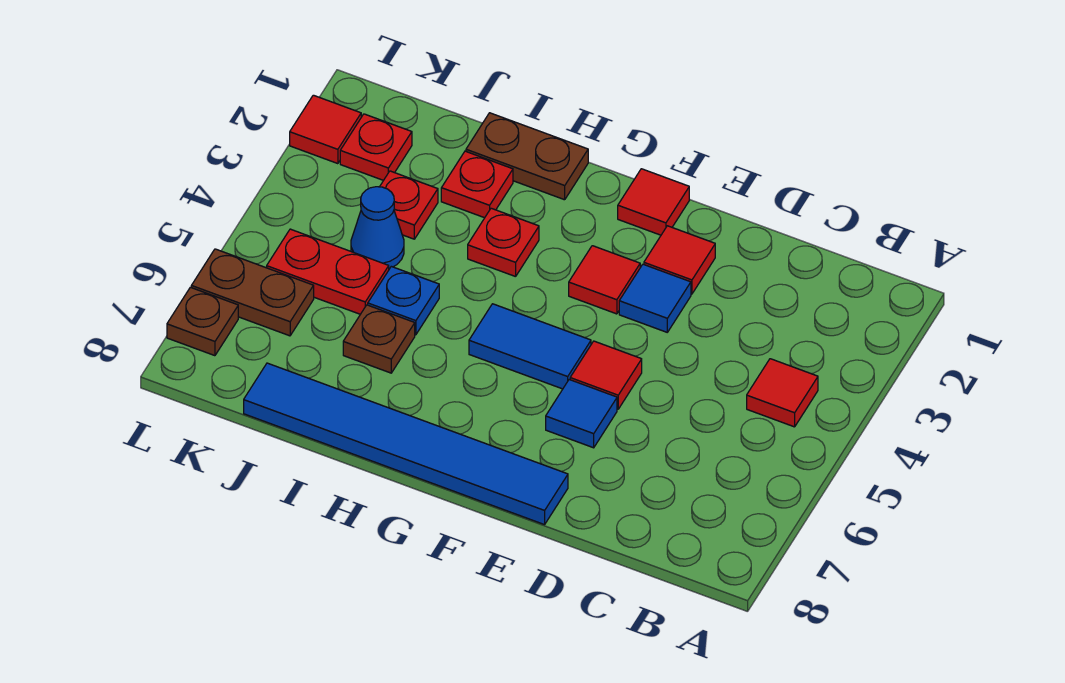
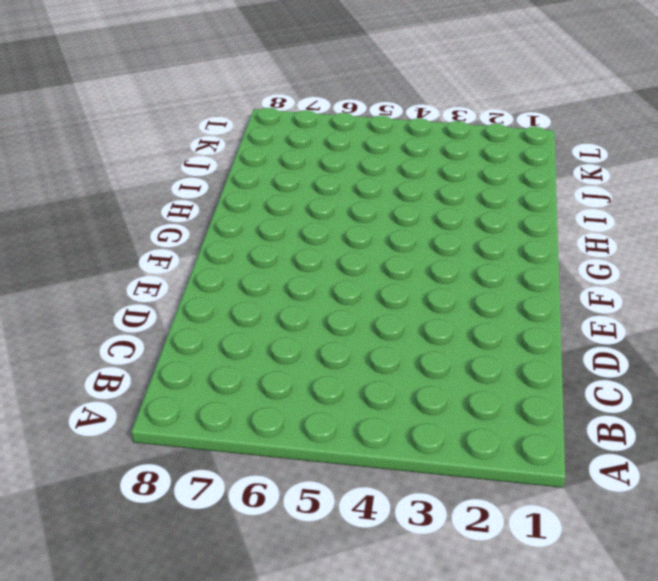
none -> red 1x1 tile [747,359,818,427]
none -> red 1x1 tile [644,226,715,294]
none -> blue 1x1 tile [619,264,691,332]

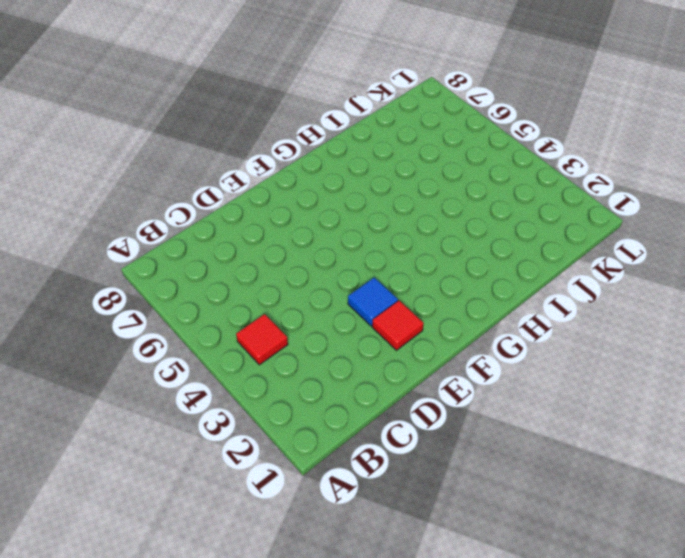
none -> red 1x1 tile [570,341,642,409]
none -> blue 1x1 tile [546,380,617,448]
none -> blue 1x6 tile [244,363,568,525]

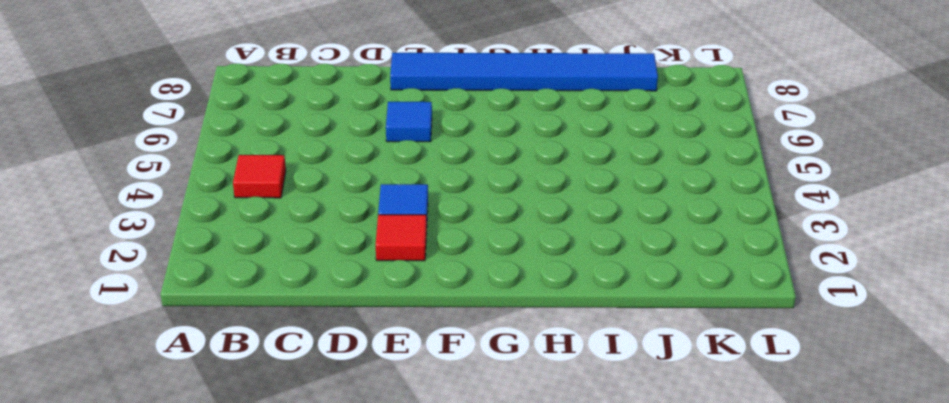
none -> red 1x1 tile [570,341,642,409]
none -> red 1x1 tile [618,169,689,235]
none -> red 1x1 tile [569,246,640,314]

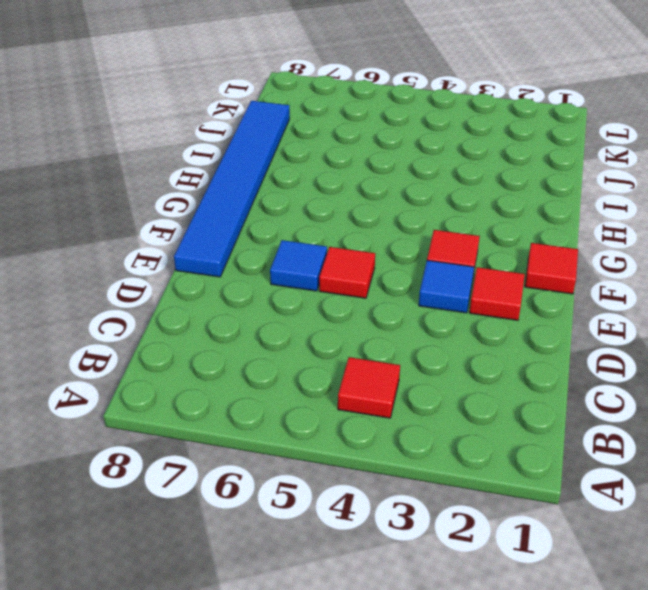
none -> blue 1x2 tile [469,304,591,389]
none -> brown 1x2 plate [466,113,588,200]
none -> red 1x1 plate [468,208,539,277]

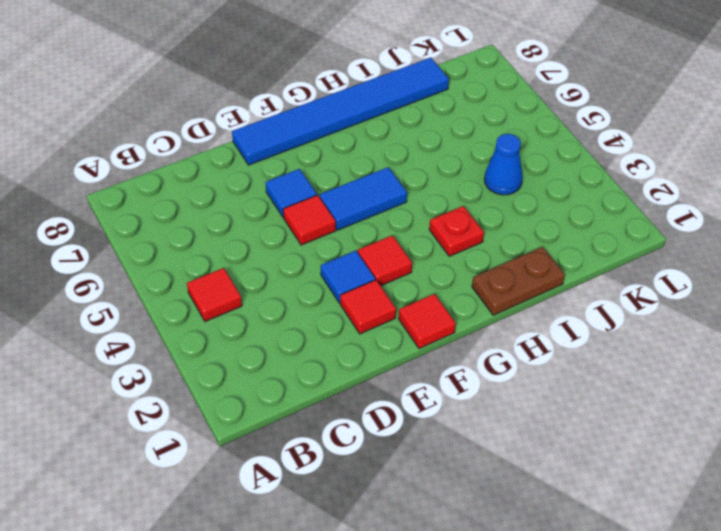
none -> red 1x1 plate [441,151,513,218]
none -> blue 1x1 plate [368,266,439,335]
none -> brown 1x1 plate [343,305,415,373]

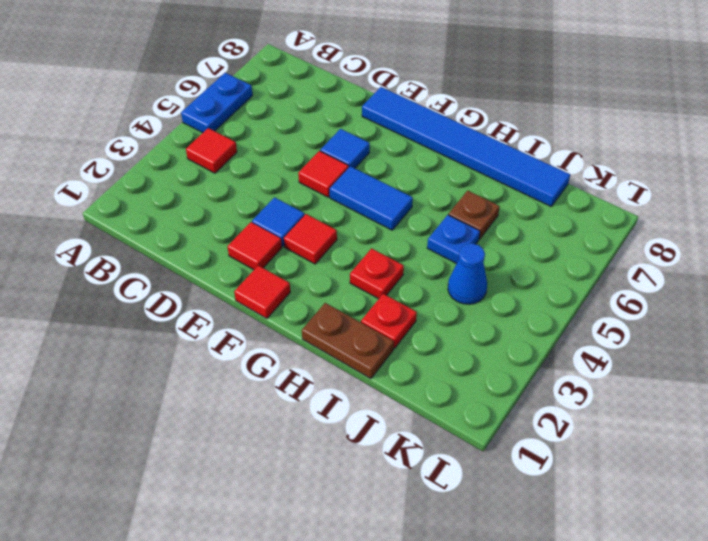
blue 1x2 plate [181,73,253,133] -> none
none -> red 1x1 plate [380,171,438,239]
none -> red 1x2 plate [267,229,389,314]
none -> red 1x1 plate [340,114,412,180]

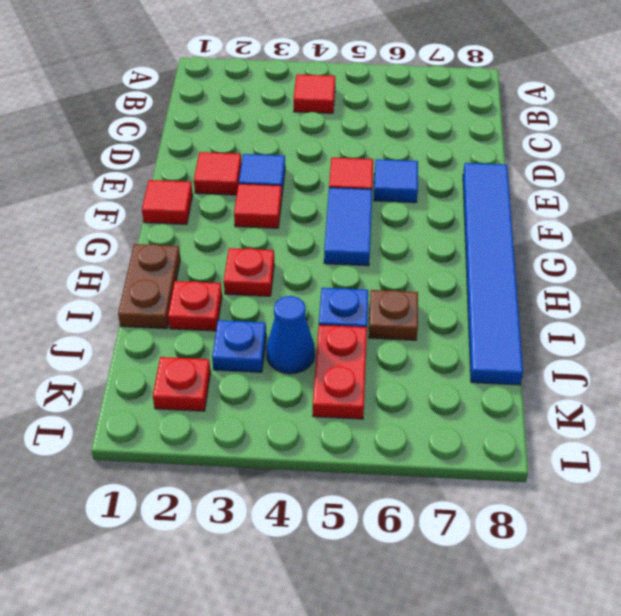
blue 1x1 plate [212,320,266,372] -> red 1x1 plate [380,171,438,239]
none -> brown 1x2 plate [191,249,314,336]
none -> red 1x1 tile [290,95,361,164]
none -> brown 1x1 plate [167,287,238,356]

